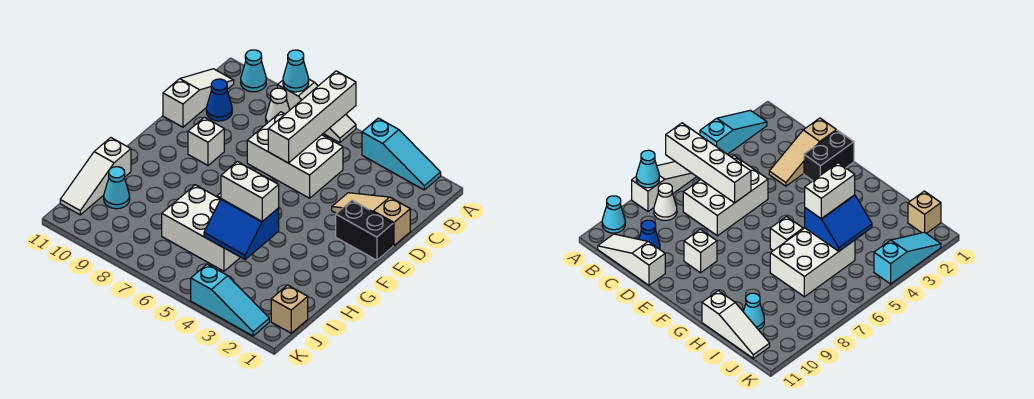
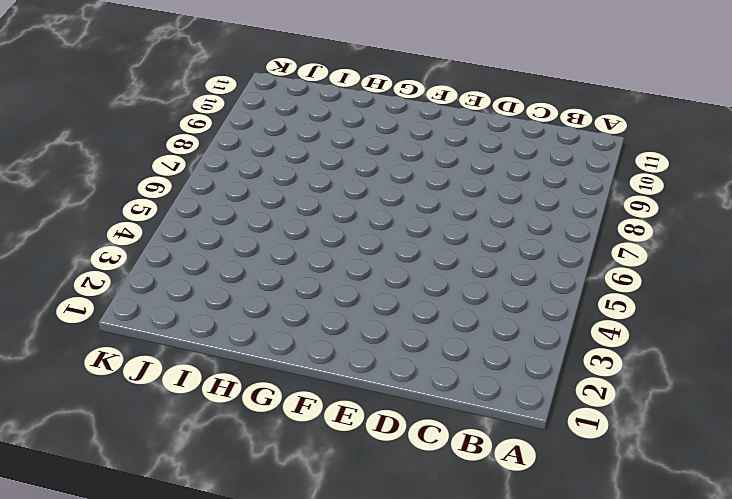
none -> cyan 1x3 slope [362,118,441,190]
none -> white 1x3 slope [278,79,356,143]
none -> cyan 1x1 cone [241,50,266,92]

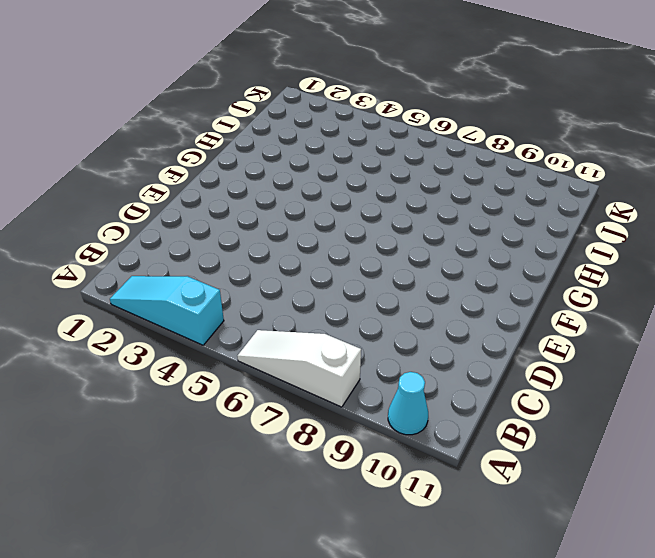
none -> white 1x1 cone [266,88,290,124]
none -> white 1x3 slope [163,69,234,127]
none -> white 2x3 brick [247,112,343,198]

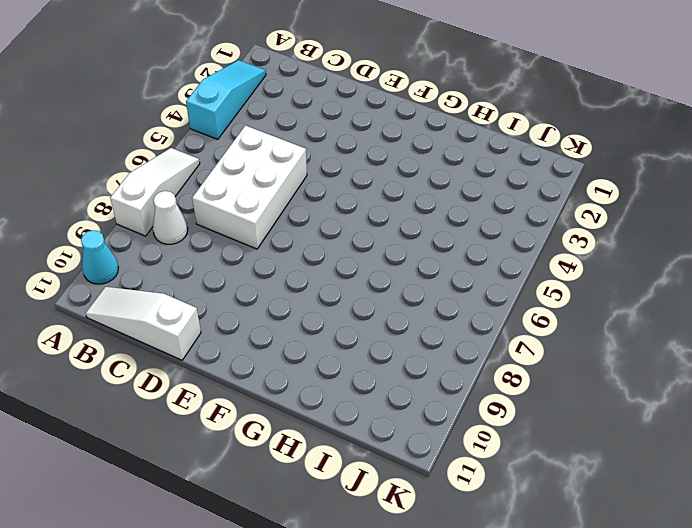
none -> blue 1x1 cone [206,79,232,121]
none -> tan 1x3 slope [332,193,410,246]
none -> black 1x2 brick [336,200,393,260]

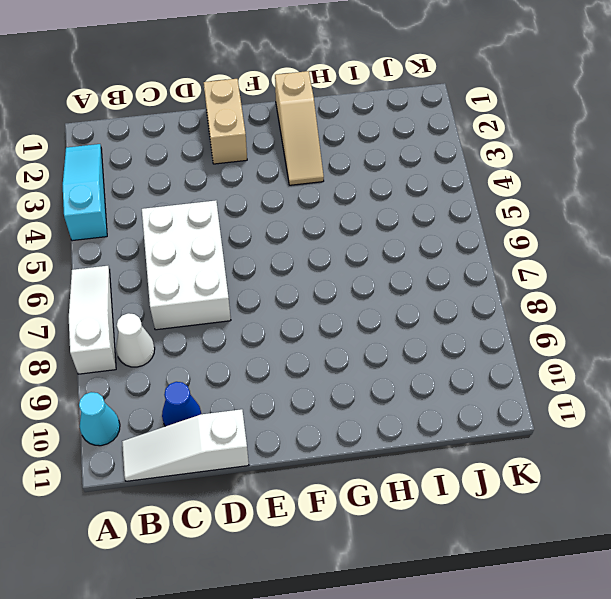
tan 1x2 brick [204,79,247,164] -> black 1x2 brick [336,200,393,260]
tan 1x3 slope [275,71,324,185] -> tan 1x3 slope moved to [332,193,410,246]
none -> white 1x1 brick [188,117,224,165]
none -> white 1x1 brick [770,217,803,251]
none -> white 2x3 brick [162,185,240,271]

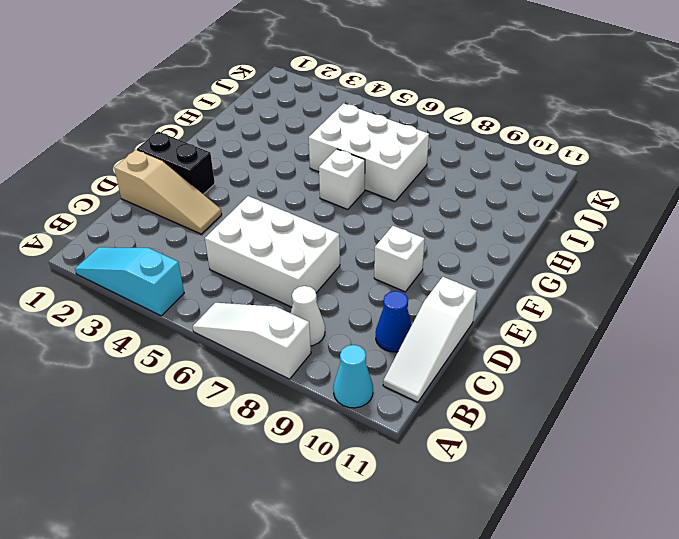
none -> white 1x3 slope [60,138,131,215]
none -> cyan 1x1 cone [104,167,130,209]
none -> tan 1x1 brick [271,285,308,333]

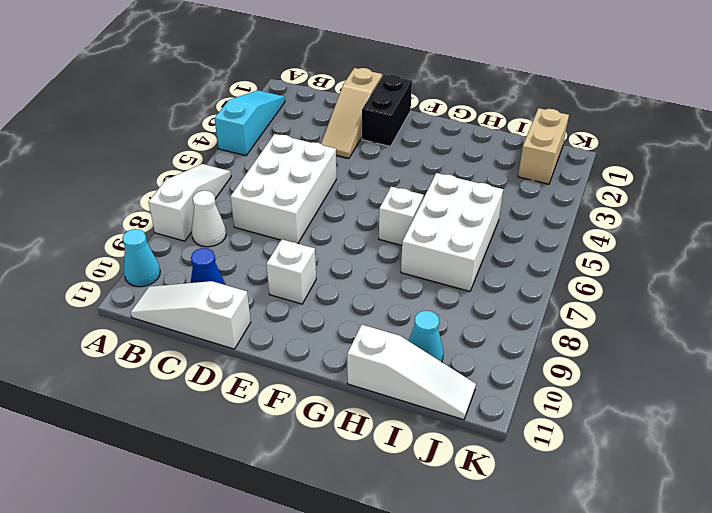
tan 1x2 brick [518,108,569,184] -> tan 1x1 brick [271,285,308,333]
none -> cyan 1x3 slope [191,264,269,336]
none -> white 1x4 brick [268,71,356,163]
none -> cyan 1x1 cone [283,50,309,92]

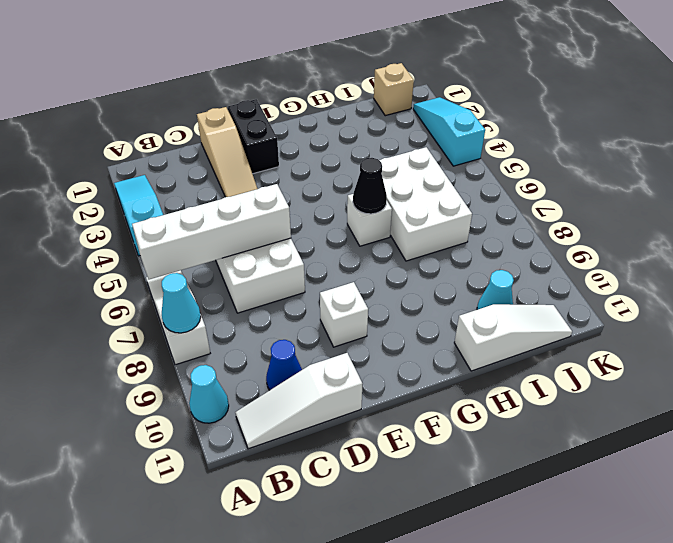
black 1x1 cone [353,158,387,214] -> none
none -> white 1x1 cone [266,88,290,124]
none -> blue 2x2 slope [204,199,279,260]
none -> white 1x2 brick [221,162,279,221]

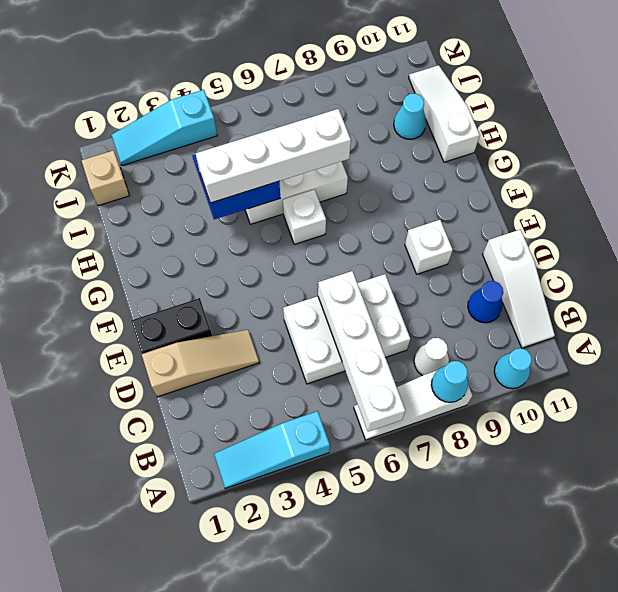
white 1x4 brick [196,109,351,203] -> white 1x2 brick [221,162,279,221]

